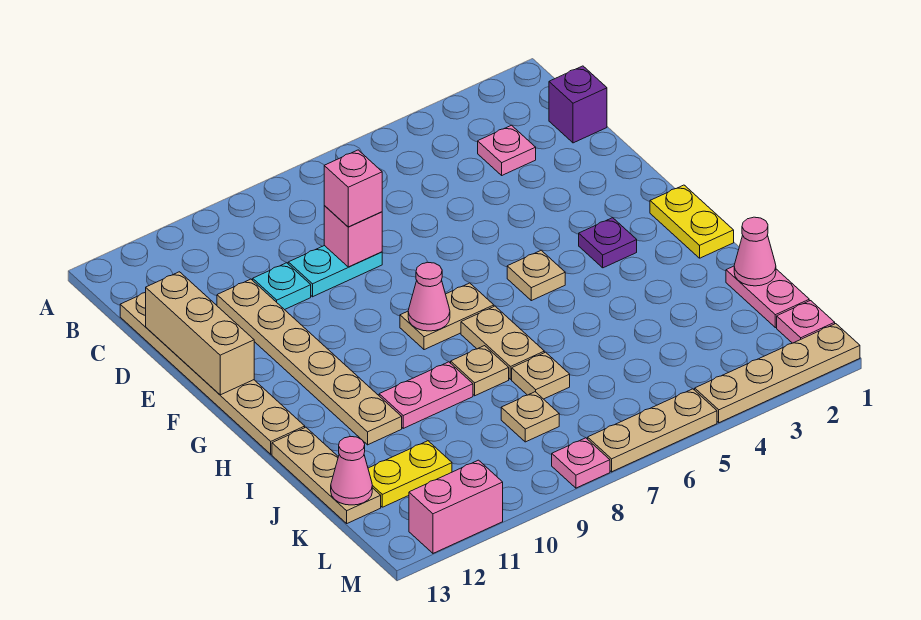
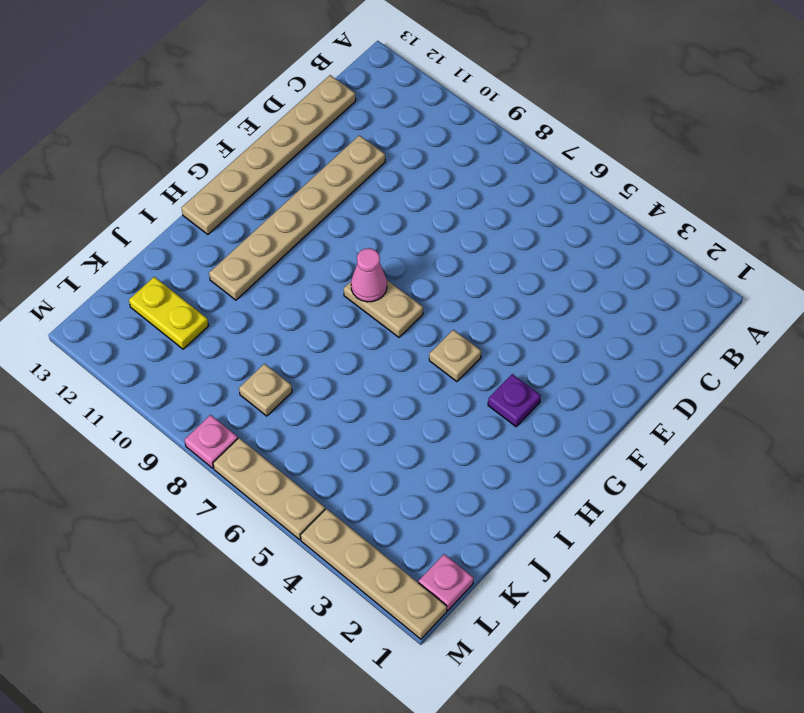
none -> purple 1x1 brick [549,66,607,143]
none -> pink 1x1 plate [478,125,536,175]
none -> cyan 1x2 plate [288,245,382,297]

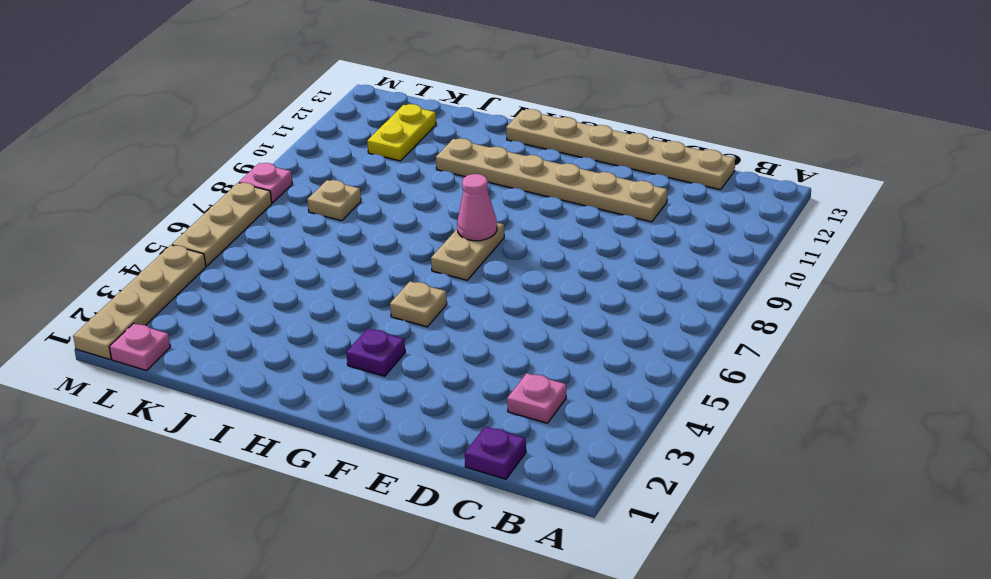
purple 1x1 plate [465,426,526,479] -> purple 1x1 brick [549,66,607,143]
none -> cyan 1x2 plate [288,245,382,297]
none -> cyan 1x1 plate [253,263,311,310]
none -> yellow 1x2 plate [650,185,734,258]

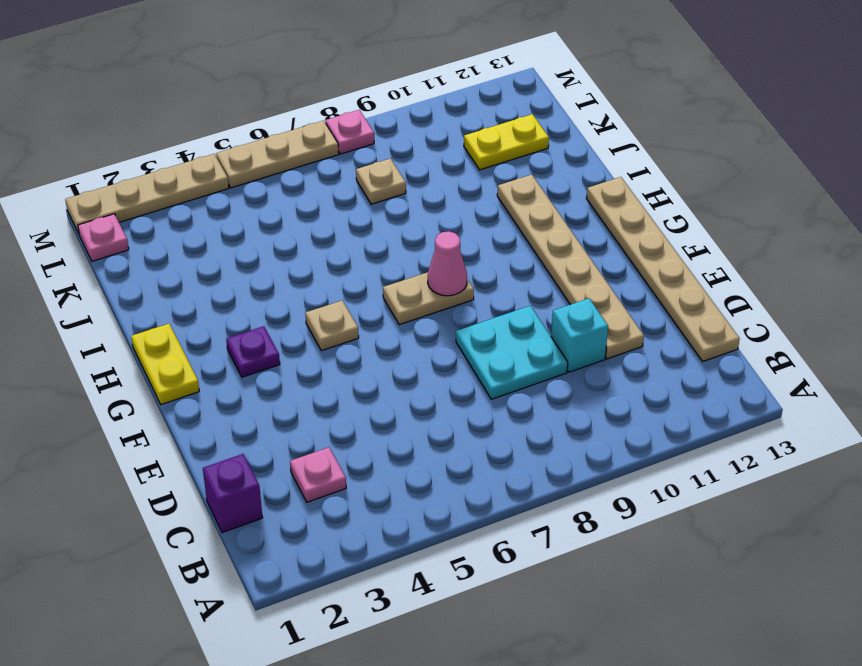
cyan 2x2 plate [456,306,568,399] -> cyan 1x2 plate [288,245,382,297]
cyan 1x1 brick [551,298,608,372] -> cyan 1x1 plate [253,263,311,310]
none -> tan 1x2 plate [461,306,544,379]
none -> tan 1x1 plate [451,346,509,396]
none -> pink 1x2 plate [379,362,473,428]

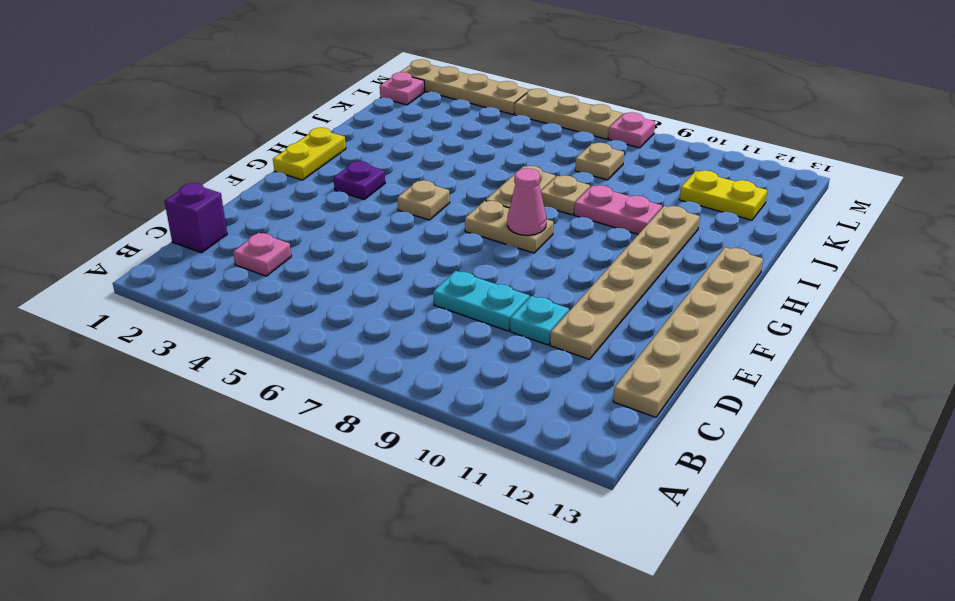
none -> tan 1x3 plate [272,427,381,523]
none -> pink 1x2 plate [726,266,809,328]
none -> tan 1x1 plate [512,352,570,399]

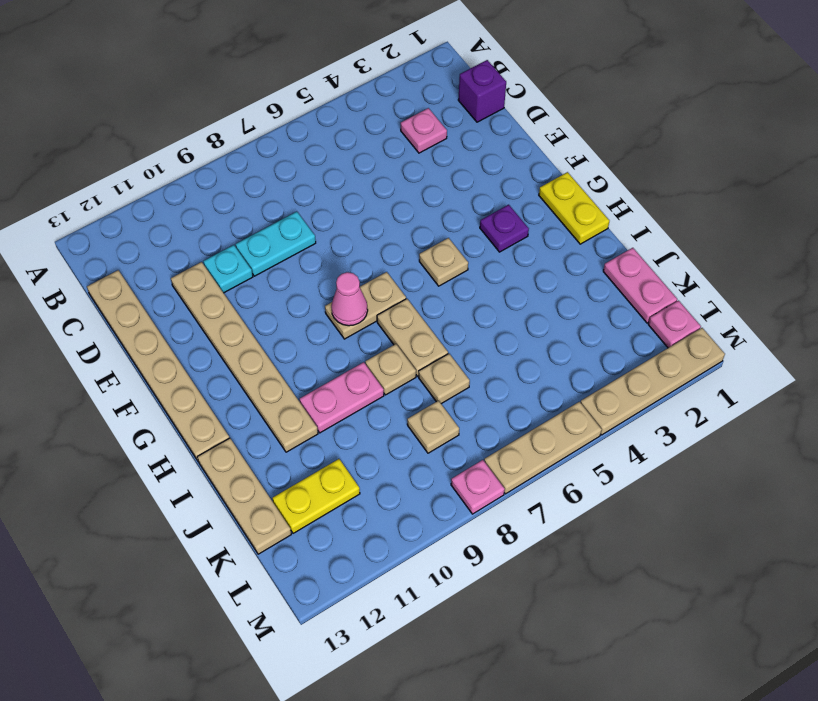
none -> pink 1x2 brick [409,460,503,553]
none -> pink 1x1 brick [324,206,382,267]
none -> tan 1x3 brick [146,272,254,395]

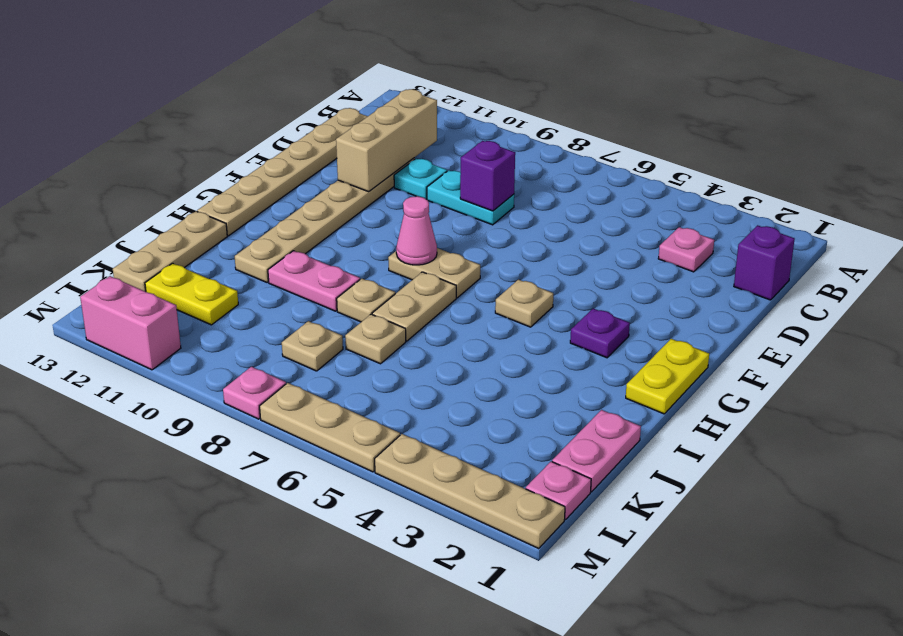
tan 1x3 brick [336,89,437,192] -> tan 1x3 brick moved to [146,272,254,395]
purple 1x1 brick [460,141,515,211] -> pink 1x1 brick [324,206,382,267]
none -> pink 1x1 cone [734,217,776,286]
none -> pink 1x1 cone [331,437,372,505]
none -> pink 1x1 brick [324,150,382,227]

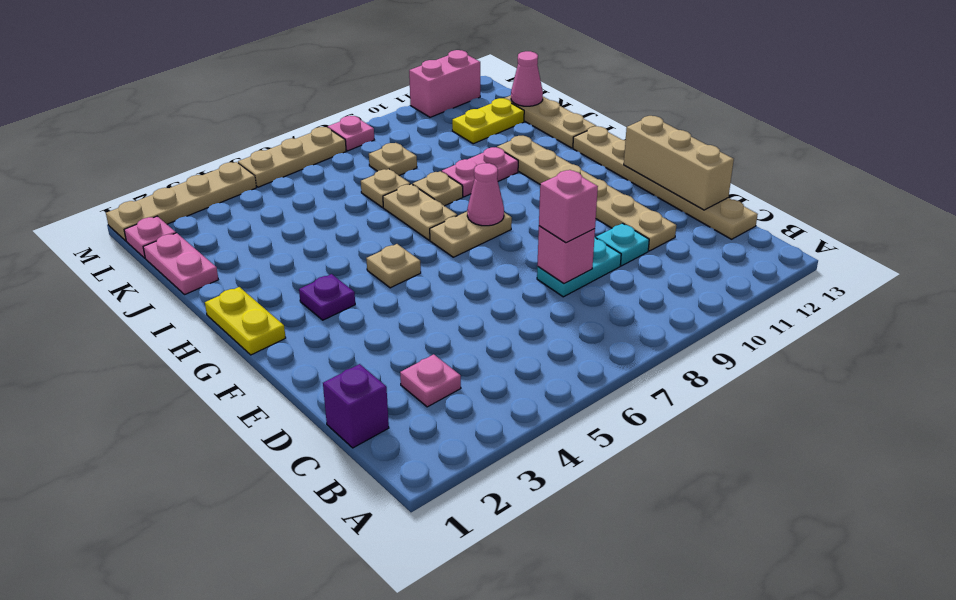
none -> pink 1x1 cone [734,217,776,286]

